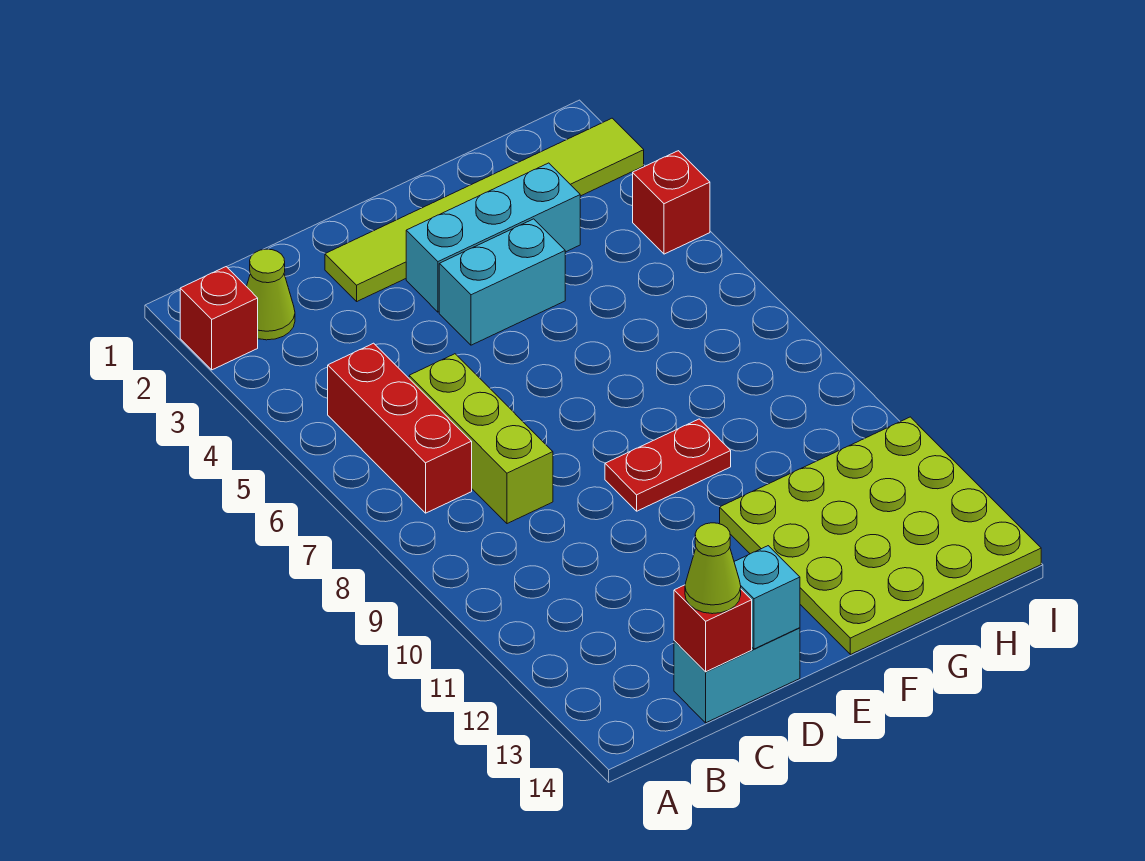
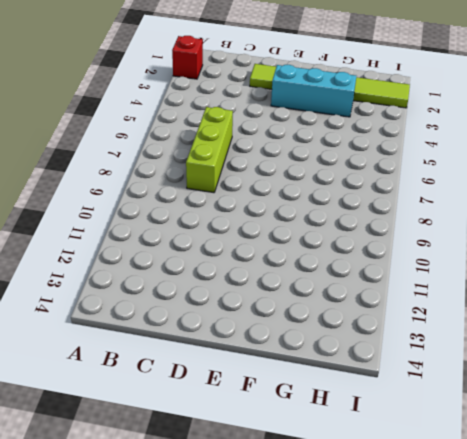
none -> lime 1x1 cone [247,249,295,340]
none -> red 1x3 brick [328,343,472,513]
none -> cyan 1x2 brick [674,628,800,723]

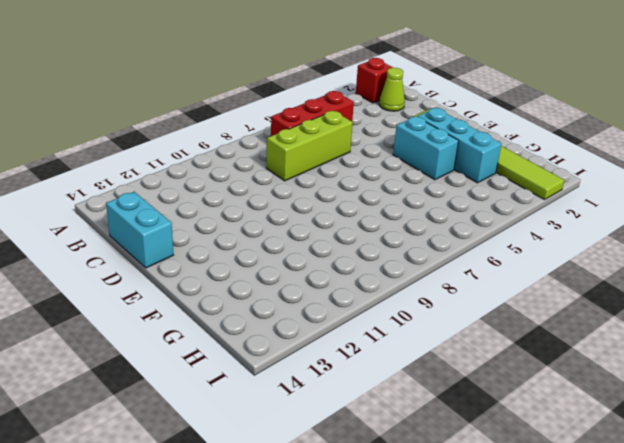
none -> red 1x2 plate [605,419,731,511]
none -> lime 4x4 plate [720,417,1041,654]
none -> red 1x1 brick [633,151,710,254]

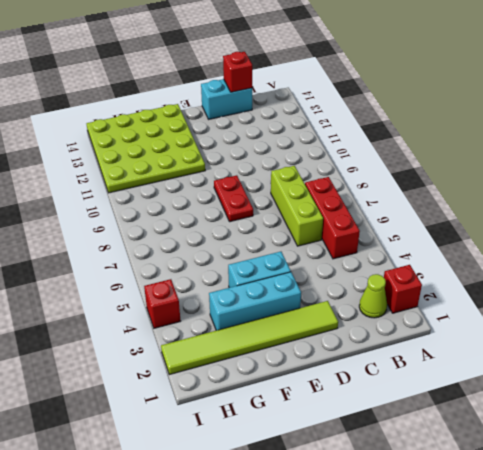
red 1x2 plate [214,175,253,222] -> red 1x2 plate turned to [605,419,731,511]
none -> cyan 1x1 brick [734,546,800,649]
none -> lime 1x1 cone [685,523,741,614]

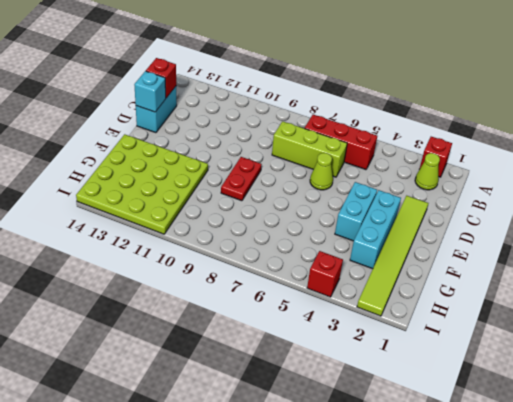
lime 1x1 cone [310,153,333,190] -> lime 1x1 cone moved to [685,523,741,614]

